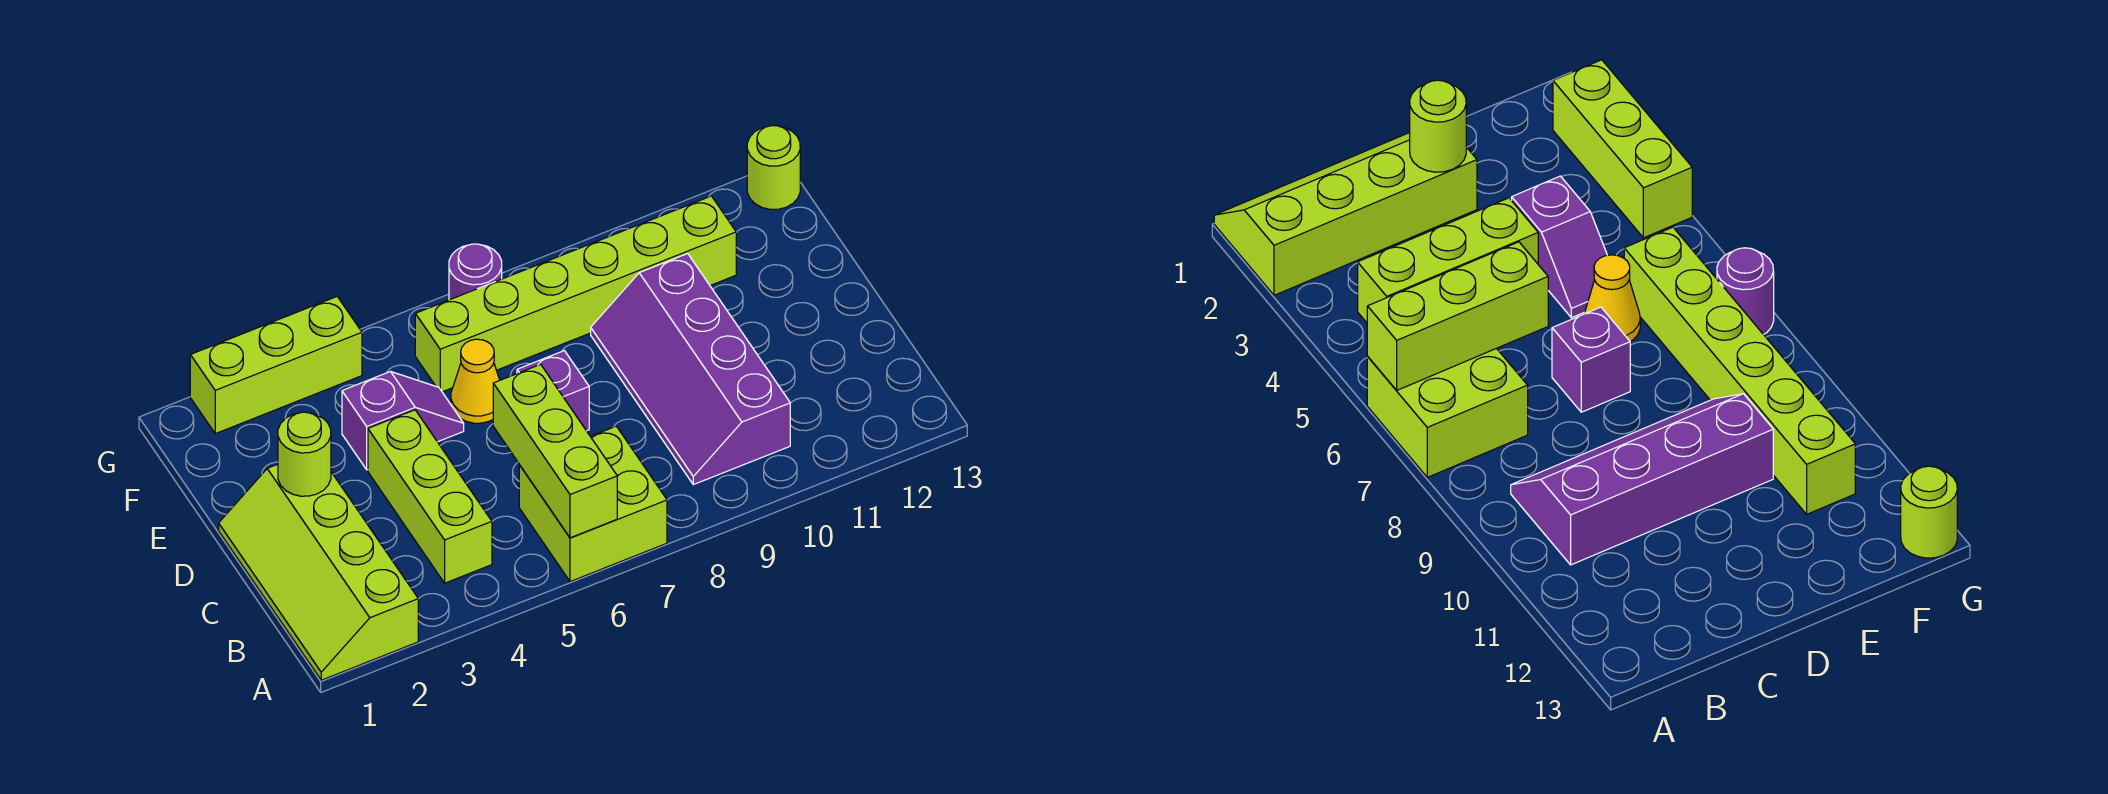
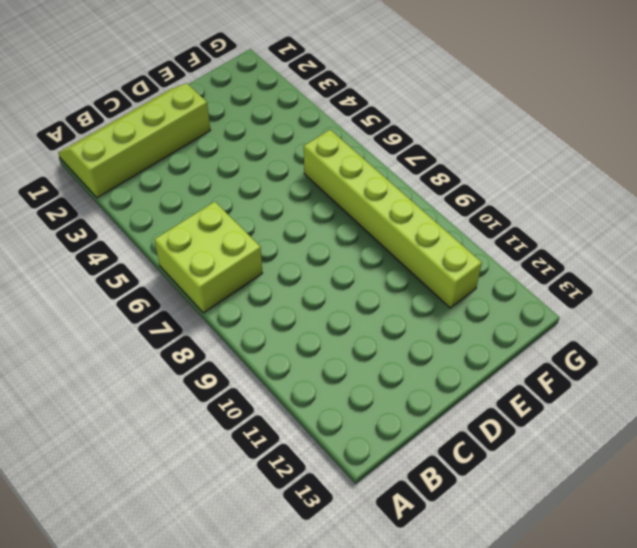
none -> lime 1x3 brick [368,410,492,583]
none -> purple 2x4 slope [591,254,790,485]
none -> purple 1x1 brick [517,351,589,431]

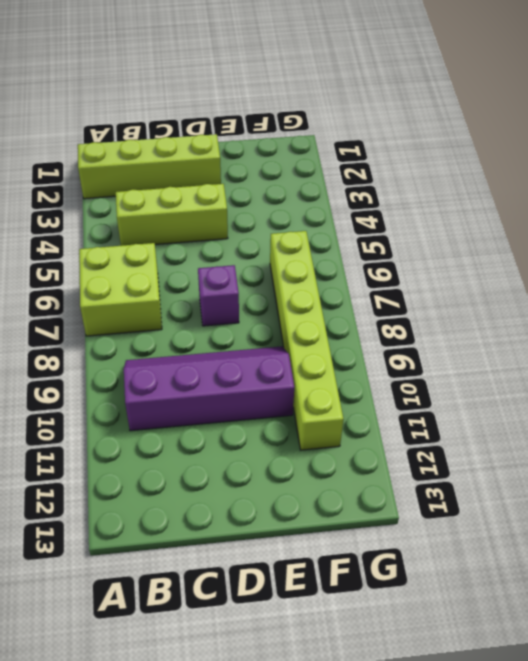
none -> purple 1x2 slope [342,372,464,470]
none -> yellow 1x1 cone [451,339,500,423]
none -> lime 1x3 brick [190,297,362,434]

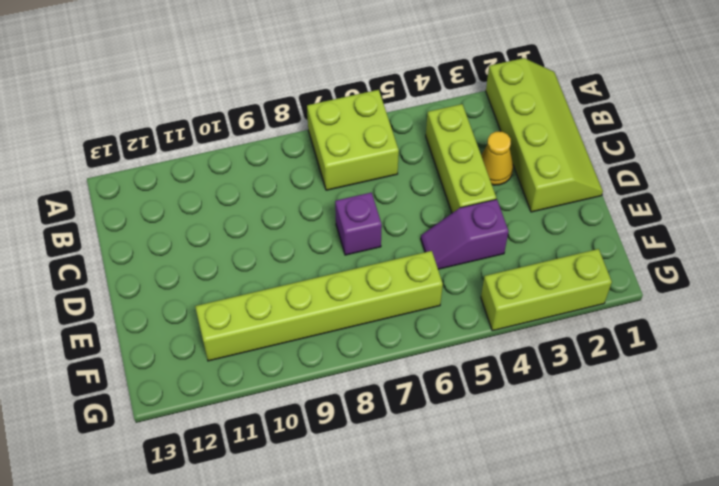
yellow 1x1 cone [481,132,513,185] -> yellow 1x1 cone moved to [451,339,500,423]
none -> purple 2x4 slope [591,254,790,485]
none -> purple 1x1 round brick [449,244,502,300]
none -> lime 1x1 round brick [747,126,800,209]

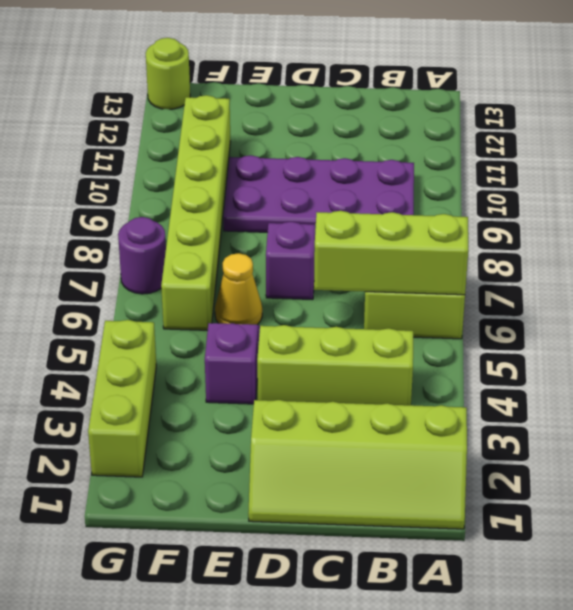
purple 2x4 plate [223,155,414,232] -> purple 2x4 slope [591,254,790,485]
none -> lime 1x1 round brick [278,412,331,496]

